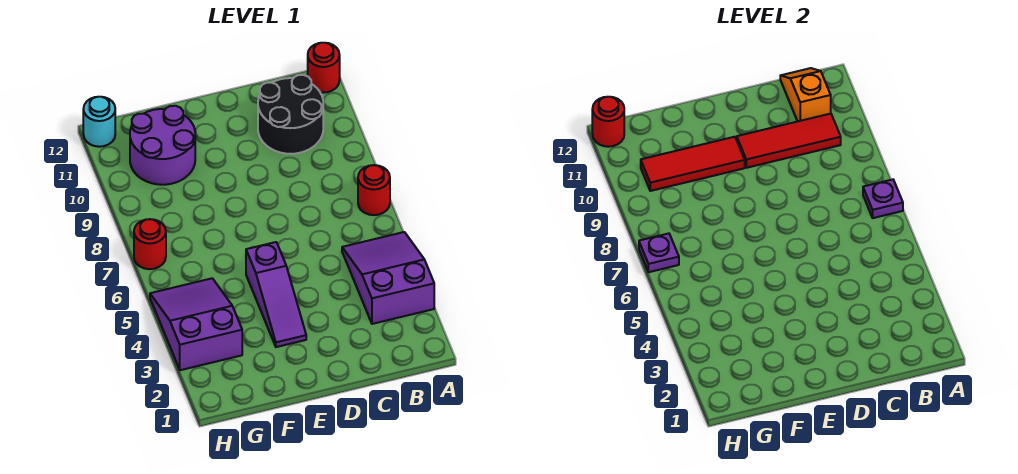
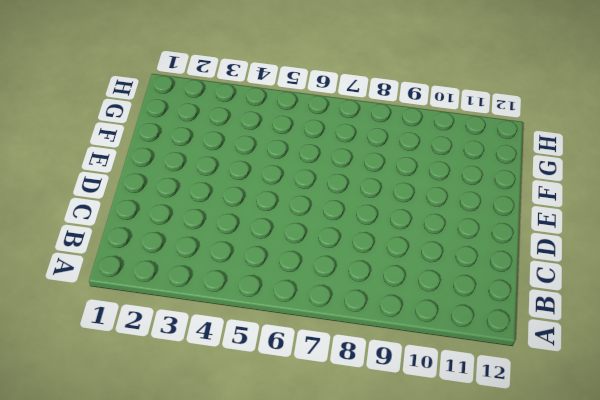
none -> purple 2x3 slope [342,232,434,324]
none -> red 1x1 round brick [358,165,390,215]
none -> red 1x1 round brick [308,43,340,93]

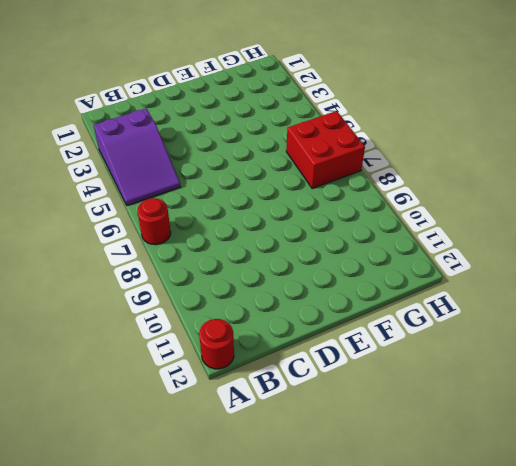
red 2x2 brick [286,111,365,189] -> red 1x1 round brick [134,219,166,269]
none -> black 2x2 round brick [258,75,323,154]
none -> purple 1x3 slope [246,242,306,347]
none -> purple 2x2 round brick [130,106,195,185]

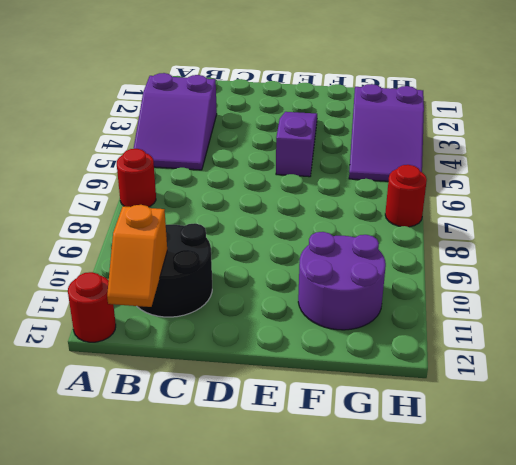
none -> cyan 1x1 round brick [83,97,115,147]
none -> purple 1x1 plate [863,179,903,218]
none -> red 1x3 tile [737,114,841,168]

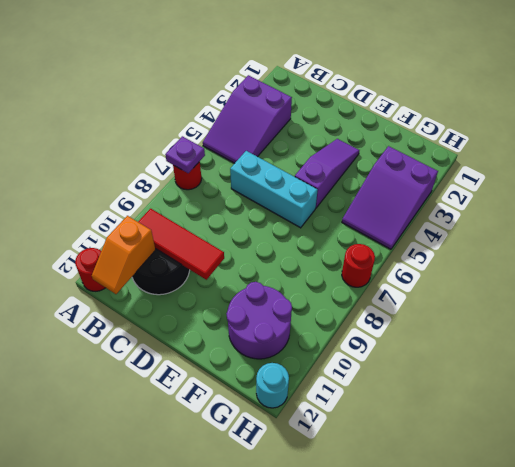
cyan 1x3 brick [230,151,318,228] -> none
none -> red 1x3 tile [641,137,745,191]
none -> purple 1x1 plate [639,233,679,272]
none -> red 1x1 round brick [592,97,624,147]

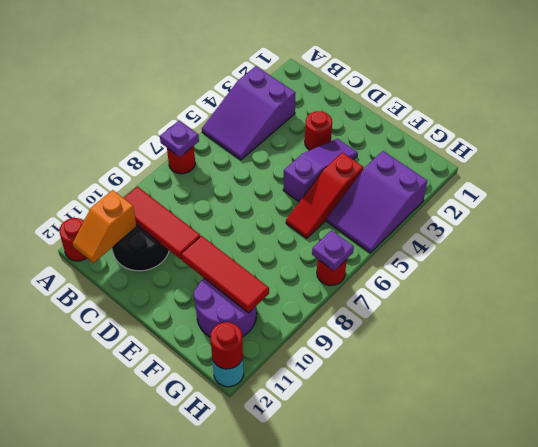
red 1x1 round brick [305,111,332,150] -> none
red 1x3 slope [286,153,364,238] -> none

